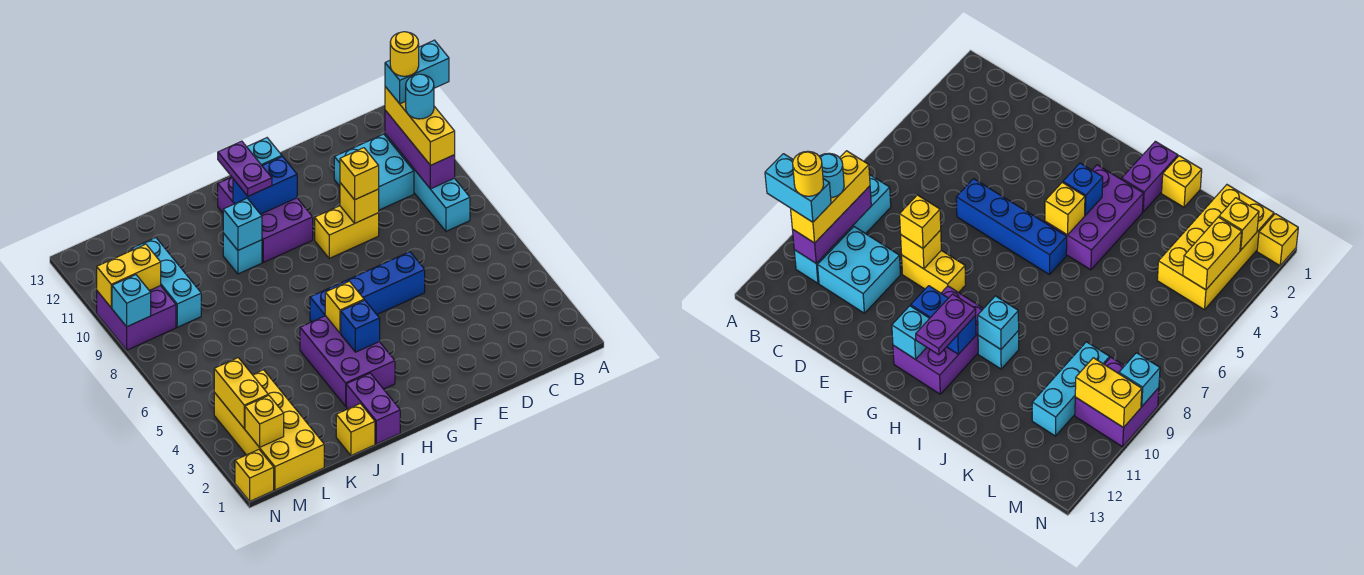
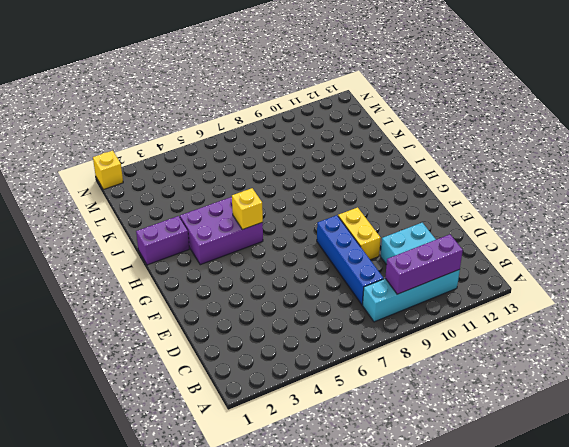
blue 1x4 brick [317,215,384,305] -> blue 1x4 brick moved to [310,252,425,322]
none -> purple 2x3 brick [218,177,313,262]
none -> cyan 1x1 brick [223,233,262,274]
none -> yellow 1x1 brick [336,404,375,455]
none -> yellow 2x4 brick [214,370,324,490]

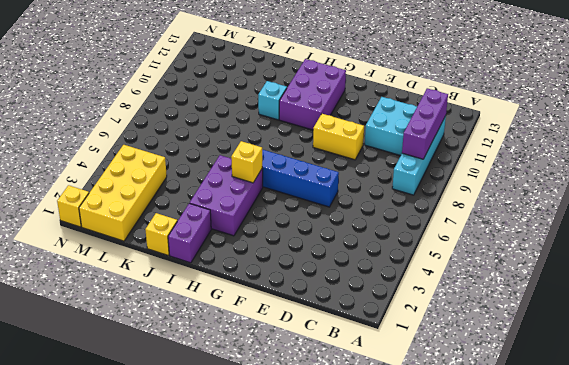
none -> cyan 1x3 brick [132,238,201,327]
none -> purple 2x2 brick [97,286,176,350]
none -> yellow 1x1 brick [340,183,379,223]
none -> blue 1x2 brick [233,157,297,214]

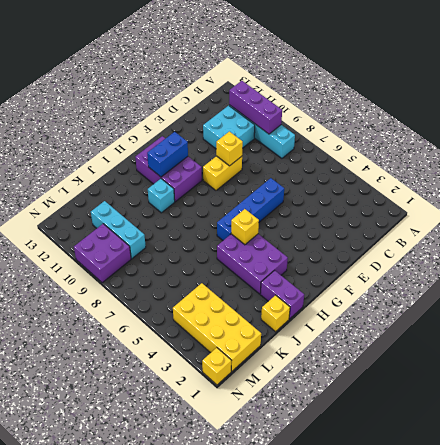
none -> cyan 1x1 brick [247,138,282,165]
none -> blue 1x1 brick [341,300,380,352]
none -> cyan 1x1 brick [223,198,262,250]
none -> yellow 1x1 brick [245,395,284,447]

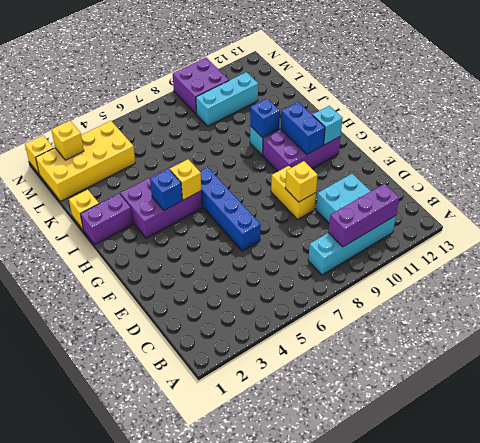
blue 1x1 brick [250,98,280,138] -> cyan 1x1 brick [223,198,262,250]
none -> yellow 1x2 brick [214,358,268,428]
none -> yellow 1x2 brick [97,244,161,308]
none -> cyan 1x1 brick [112,275,151,327]
none -> yellow 1x3 brick [385,87,455,165]

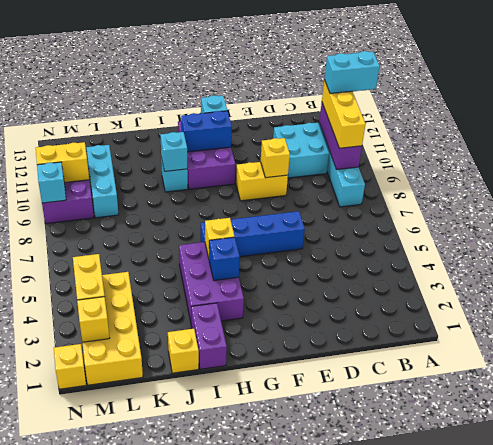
none -> yellow 1x1 brick [340,148,379,200]
none -> purple 1x2 plate [218,141,272,196]
none -> cyan 1x1 round brick [406,74,434,119]
none -> yellow 1x1 round brick [390,32,419,76]

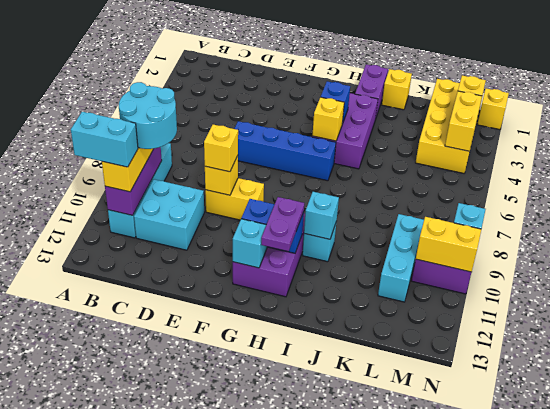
cyan 2x2 round brick [119,82,177,149] -> cyan 1x1 round brick [406,74,434,119]
none -> yellow 1x1 round brick [390,32,419,76]

